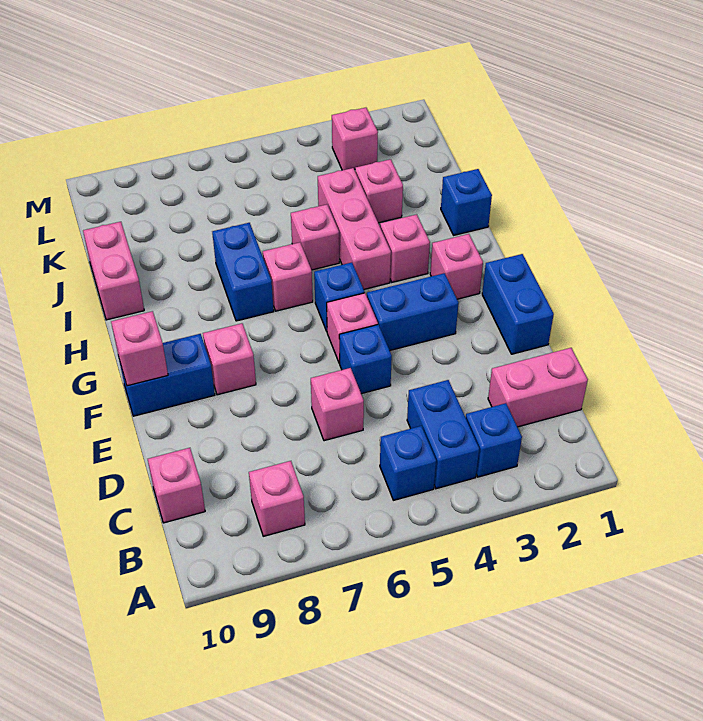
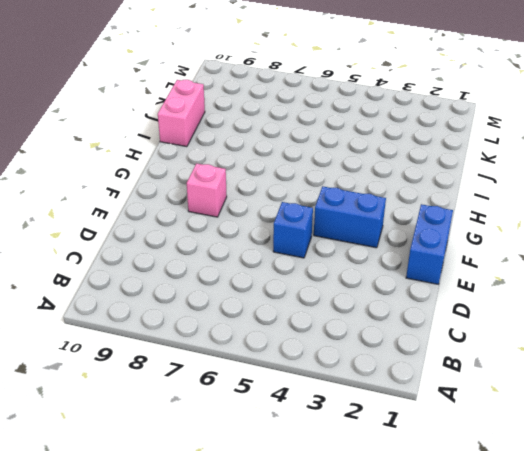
none -> blue 1x1 brick [466,403,522,477]
none -> blue 1x2 brick [407,380,479,489]
none -> blue 1x1 brick [380,426,436,500]

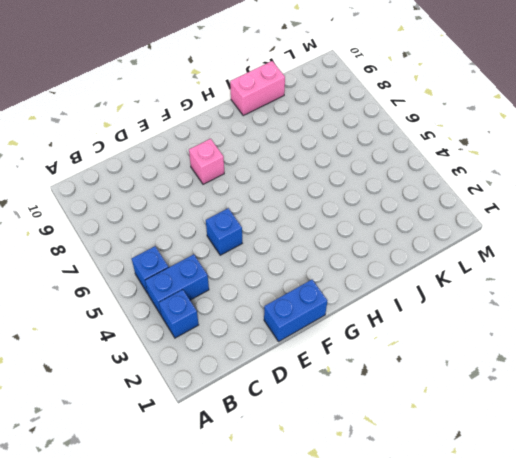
none -> pink 1x1 brick [249,461,305,536]
none -> pink 1x2 brick [488,348,588,427]
none -> pink 1x1 brick [148,448,205,523]

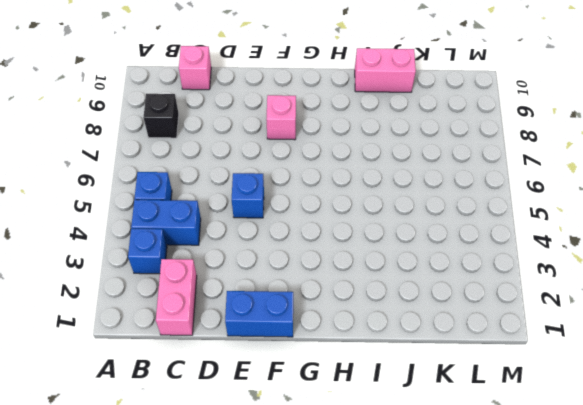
black 1x1 brick [143,94,179,138] -> pink 1x1 brick [249,461,305,536]
none -> pink 1x1 brick [311,368,364,441]
none -> blue 1x2 brick [367,273,458,350]
none -> pink 1x1 brick [327,293,378,363]

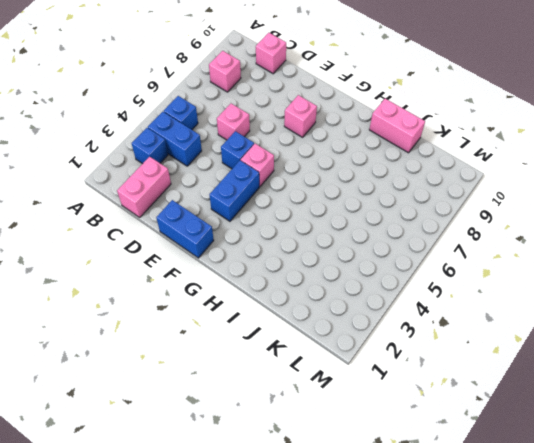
none -> blue 1x2 brick [119,334,215,416]
none -> pink 1x1 brick [430,234,483,299]
none -> blue 1x1 brick [314,263,364,331]

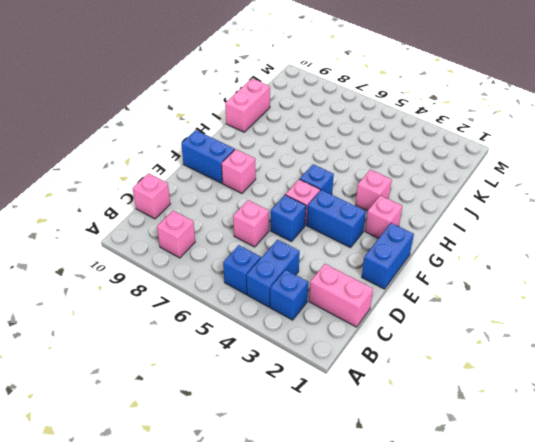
none -> pink 1x3 brick [318,168,391,289]
none -> pink 1x1 brick [263,242,313,311]
none -> blue 1x2 brick [212,223,274,321]

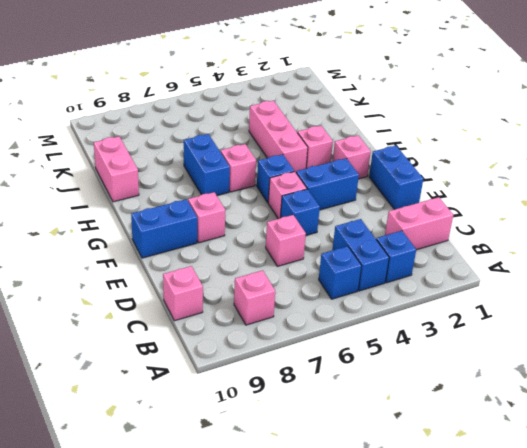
none -> blue 1x1 brick [441,169,492,235]
none -> pink 1x1 brick [291,204,339,270]
none -> pink 1x1 brick [355,159,403,223]

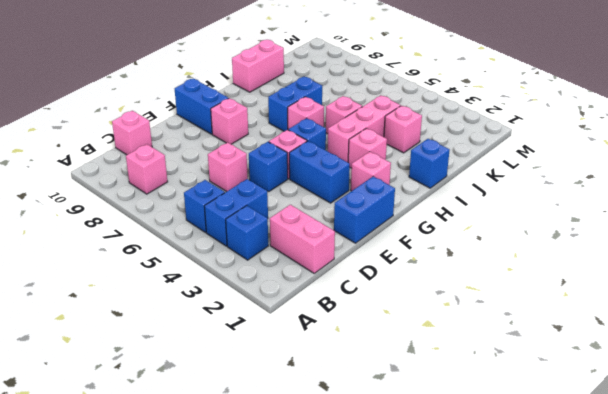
none -> pink 1x1 brick [332,108,378,170]
none -> pink 1x1 brick [111,311,168,386]

